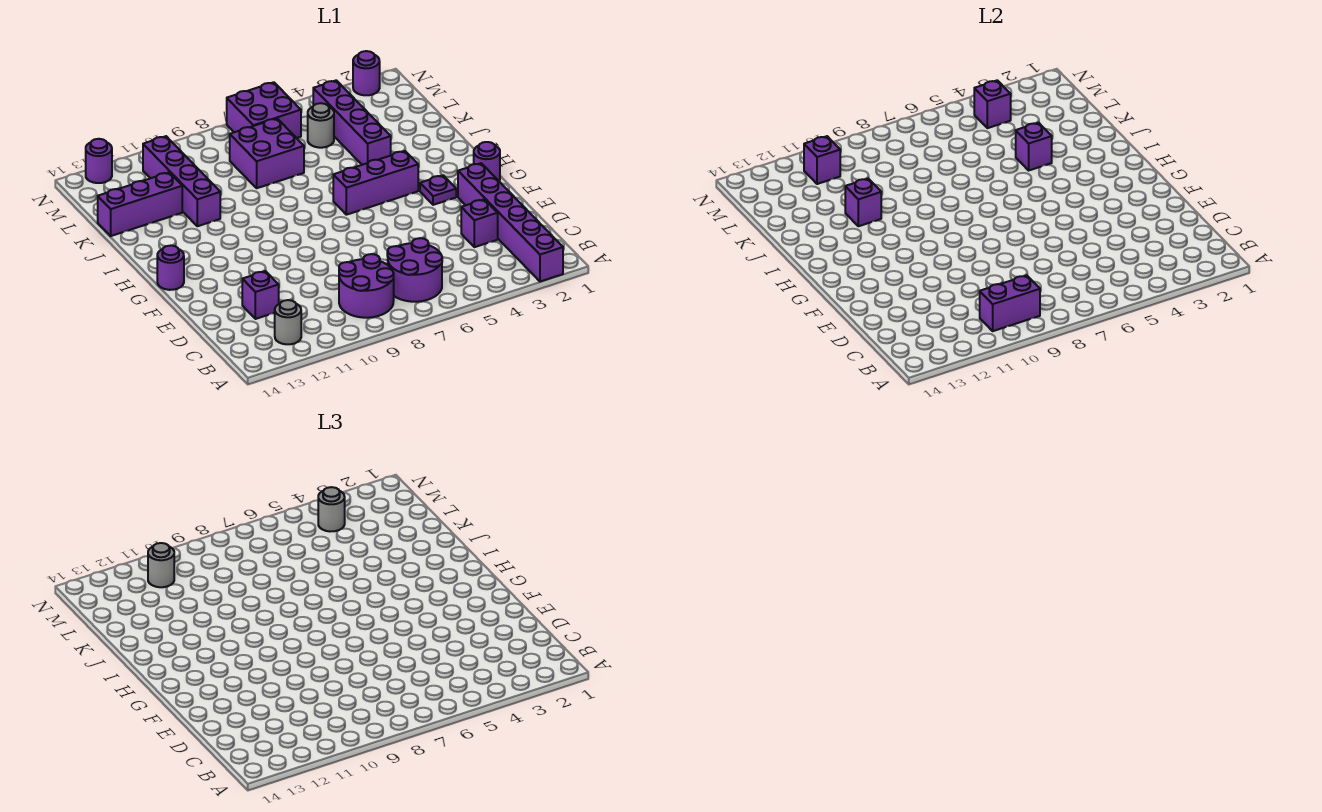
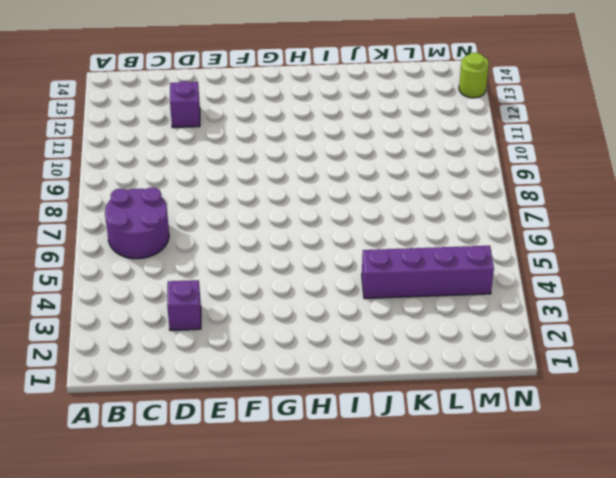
lime 1x1 round brick [459,53,489,98] -> purple 1x1 round brick [86,139,112,183]
none -> purple 1x6 brick [458,163,563,282]
none -> purple 2x2 round brick [339,254,394,318]
none -> grey 1x1 round brick [275,300,301,344]

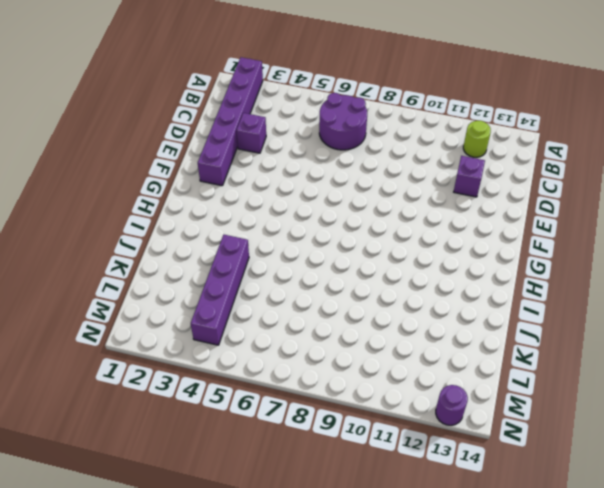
lime 1x1 round brick [463,121,491,157] -> grey 1x1 round brick [275,300,301,344]
none -> purple 2x2 round brick [339,254,394,318]
none -> purple 1x1 round brick [474,142,500,181]
none -> purple 1x1 plate [420,175,456,205]

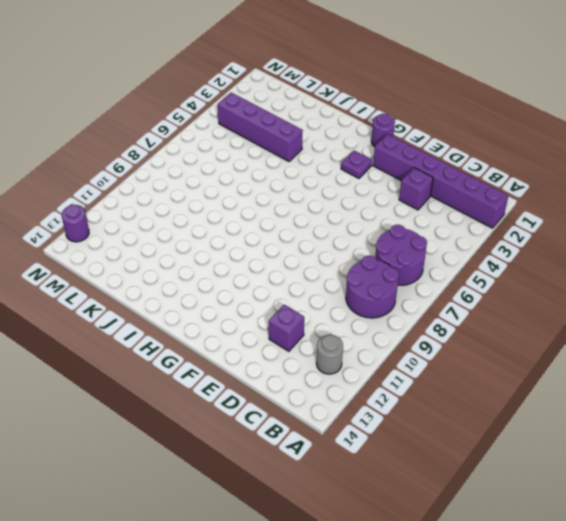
none -> purple 1x1 round brick [157,246,184,290]
none -> purple 1x3 brick [333,151,418,215]
none -> purple 1x4 brick [143,136,220,226]

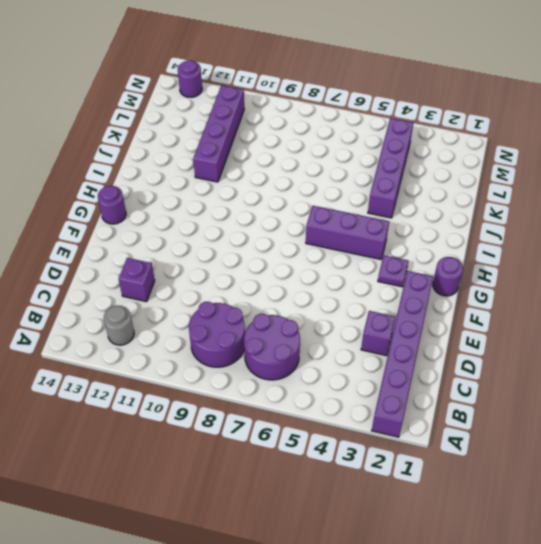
none -> purple 2x2 brick [230,119,304,188]
none -> purple 1x3 brick [98,172,182,236]
none -> grey 1x1 round brick [308,103,334,148]

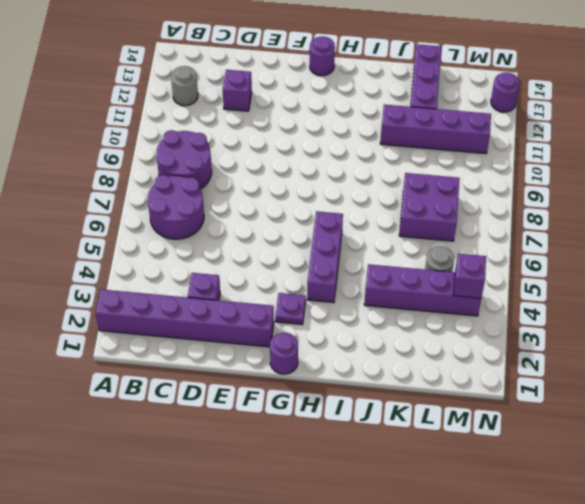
none -> purple 2x2 brick [227,82,301,138]
none -> purple 1x1 round brick [353,51,380,95]
none -> purple 1x2 brick [980,275,1040,331]

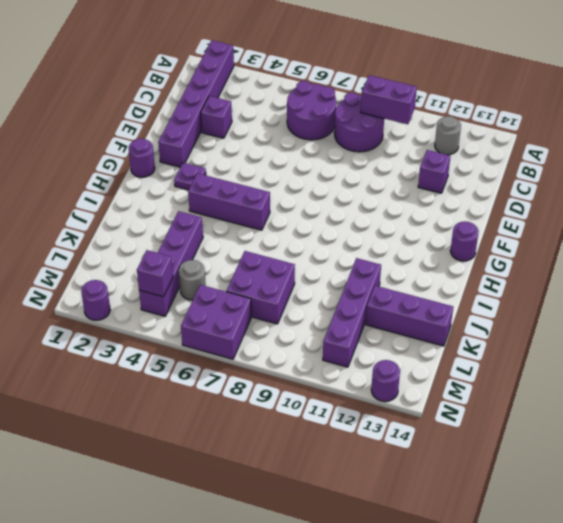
none -> purple 1x1 brick [1016,123,1052,170]
none -> purple 1x1 brick [845,179,881,226]
none -> purple 1x1 brick [804,136,840,184]

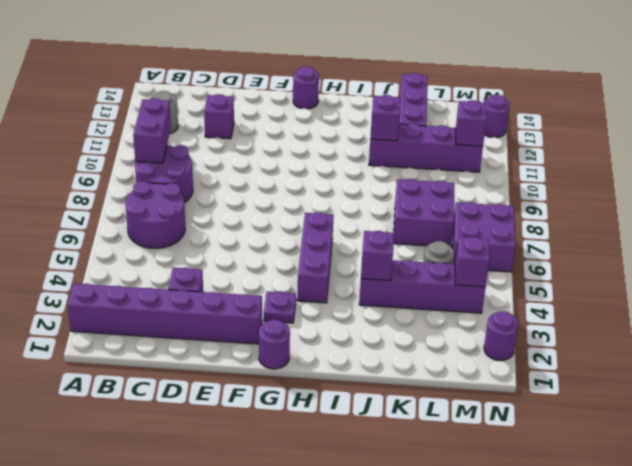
none -> grey 1x1 round brick [318,487,345,531]
none -> grey 1x1 round brick [148,543,174,587]

